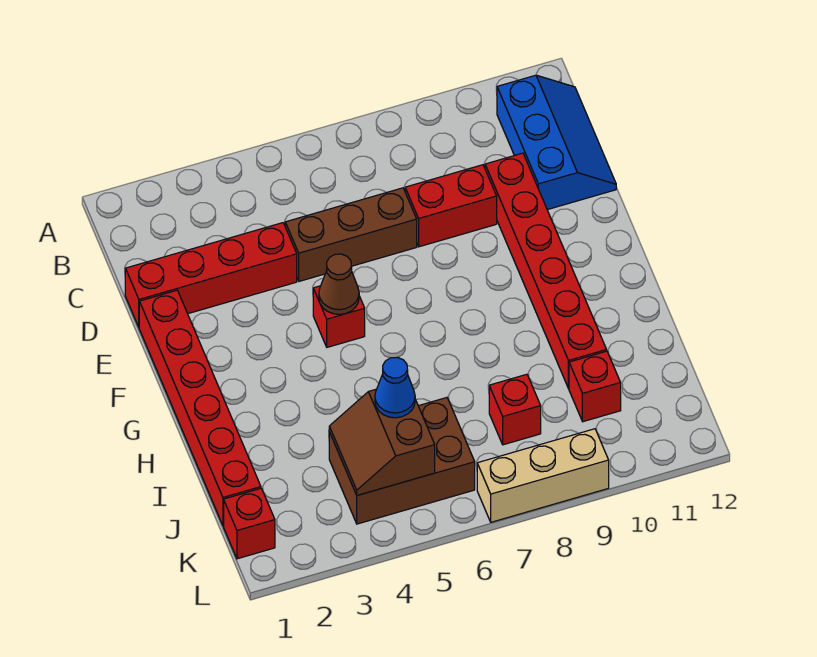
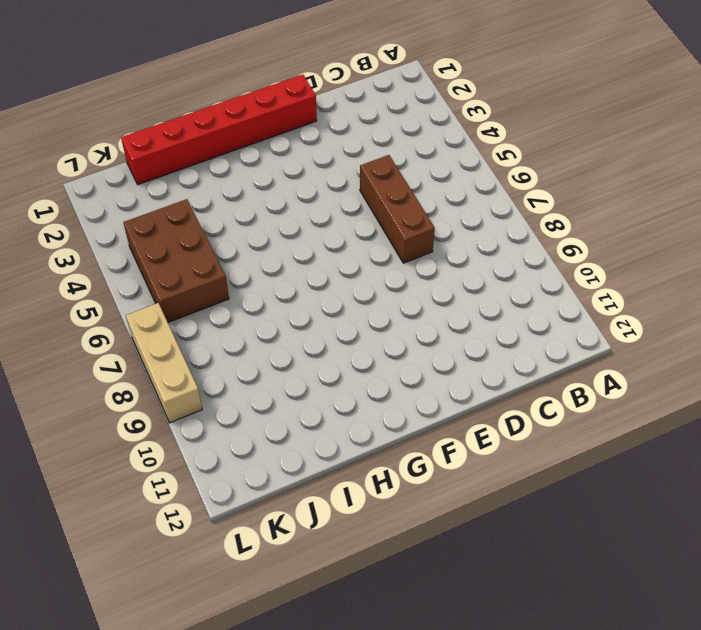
none -> blue 2x3 slope [497,75,616,210]
none -> red 1x4 brick [125,223,297,327]
none -> red 1x2 brick [405,165,497,247]

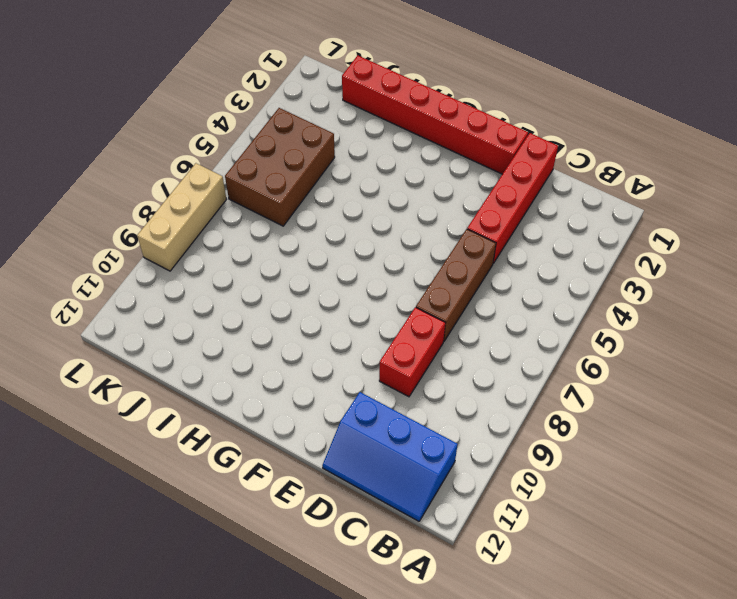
none -> red 1x6 brick [485,153,607,389]
none -> red 1x1 brick [313,286,365,347]
none -> red 1x1 brick [489,374,541,445]

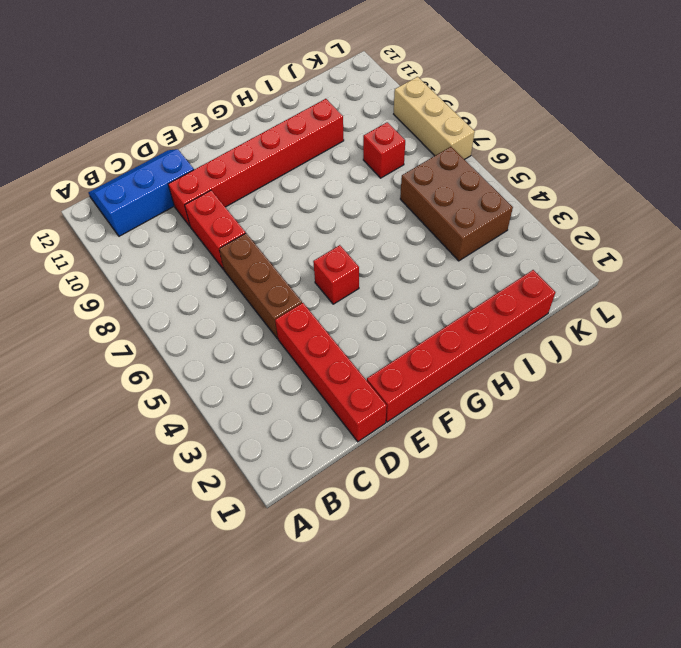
none -> red 1x1 brick [569,351,621,422]
none -> red 1x1 brick [224,488,275,559]
none -> brown 1x1 cone [319,254,359,314]

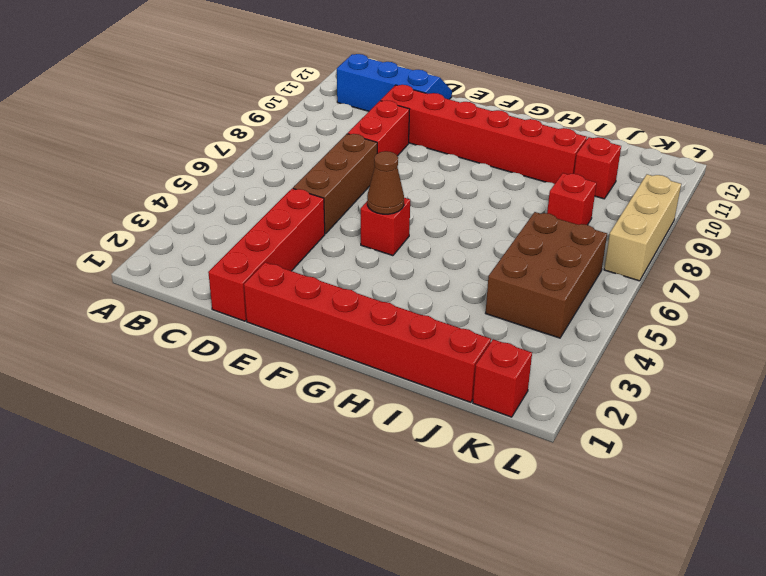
none -> brown 2x2 slope [329,389,435,495]
none -> blue 1x1 cone [375,357,415,418]

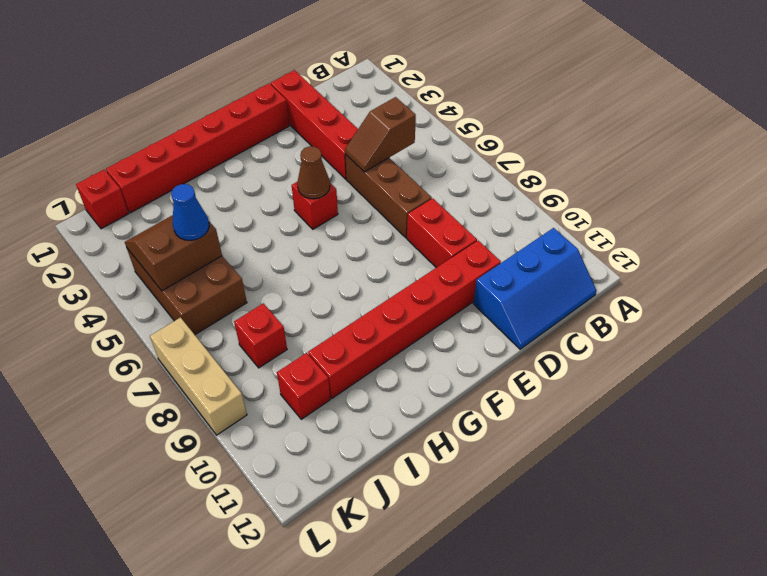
brown 1x2 slope [345,97,416,172] -> none

